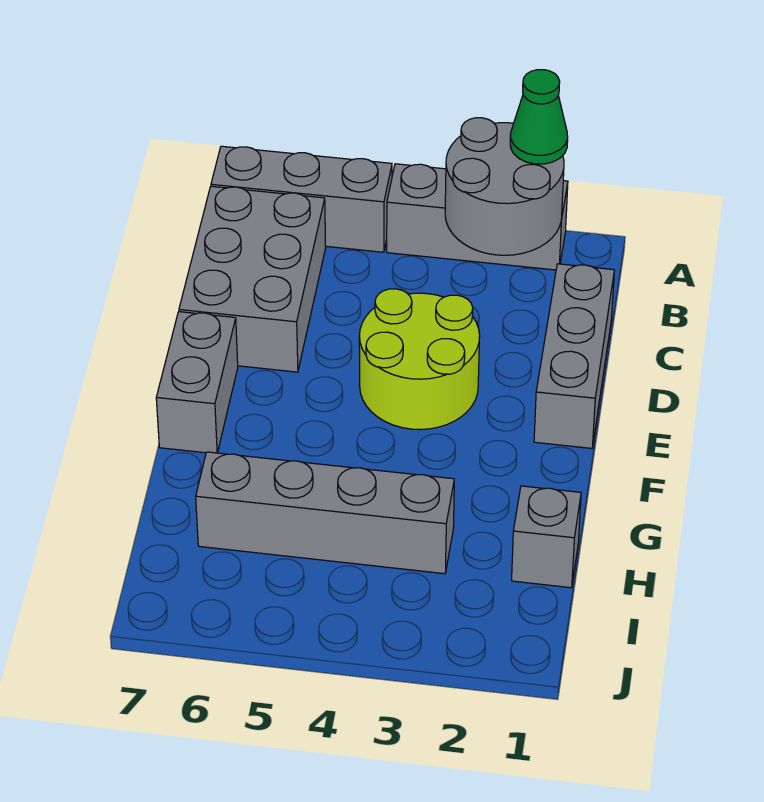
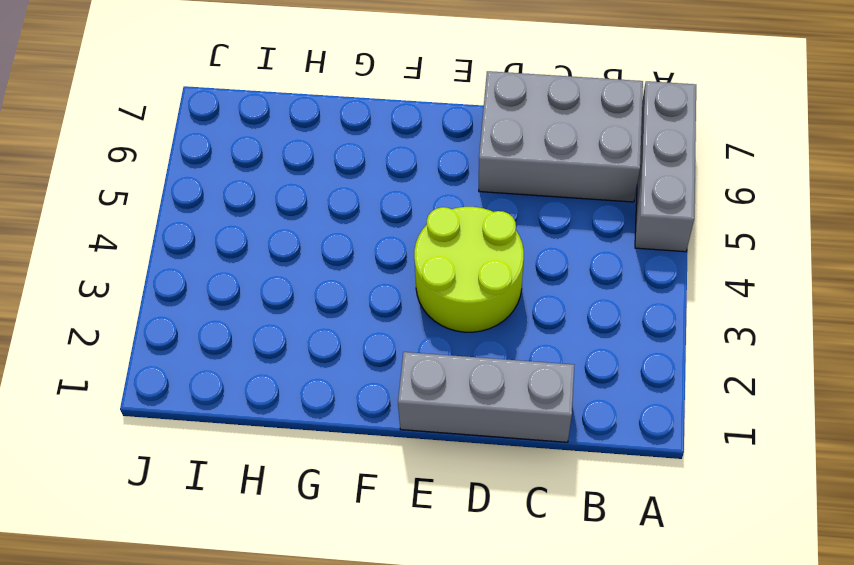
none -> grey 1x3 brick [387,164,568,270]
none -> grey 1x2 brick [156,312,238,453]

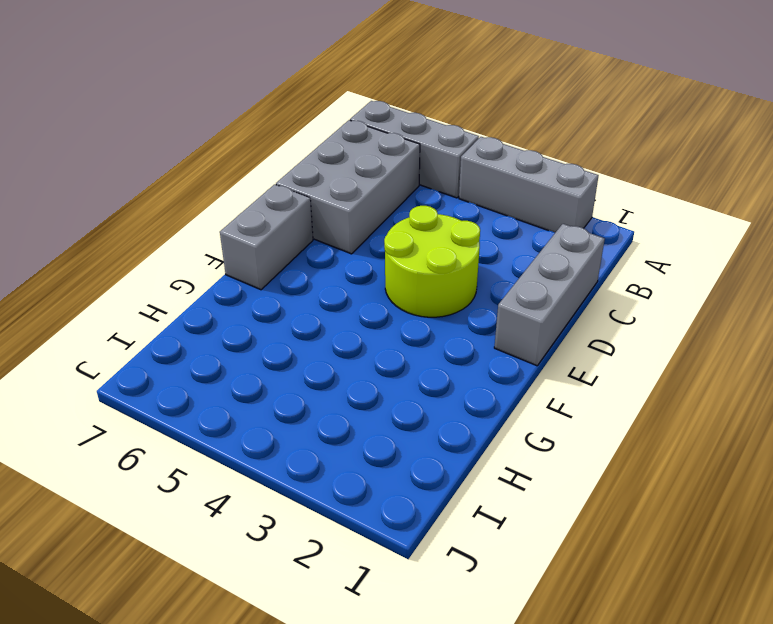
none -> grey 1x1 brick [512,486,581,588]
none -> grey 1x4 brick [196,452,454,574]

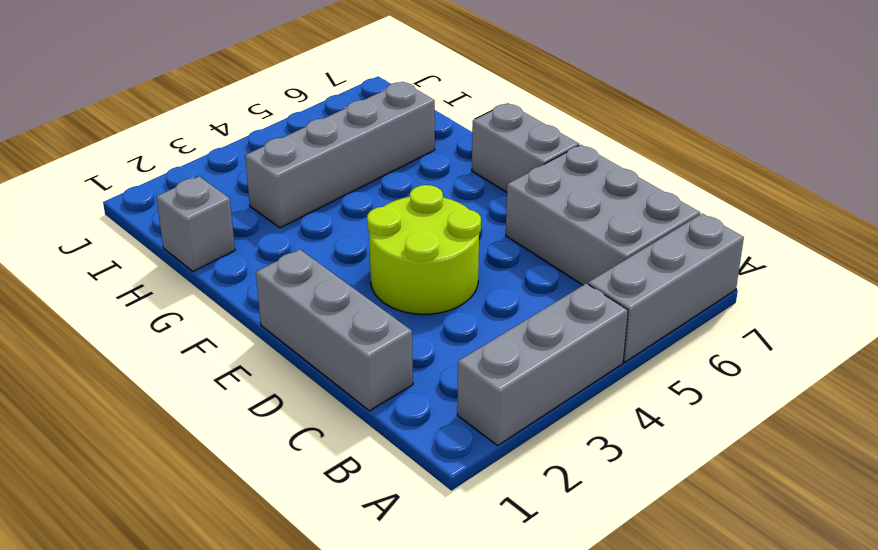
none -> grey 2x2 round brick [445,118,564,255]
none -> green 1x1 cone [510,70,568,164]

